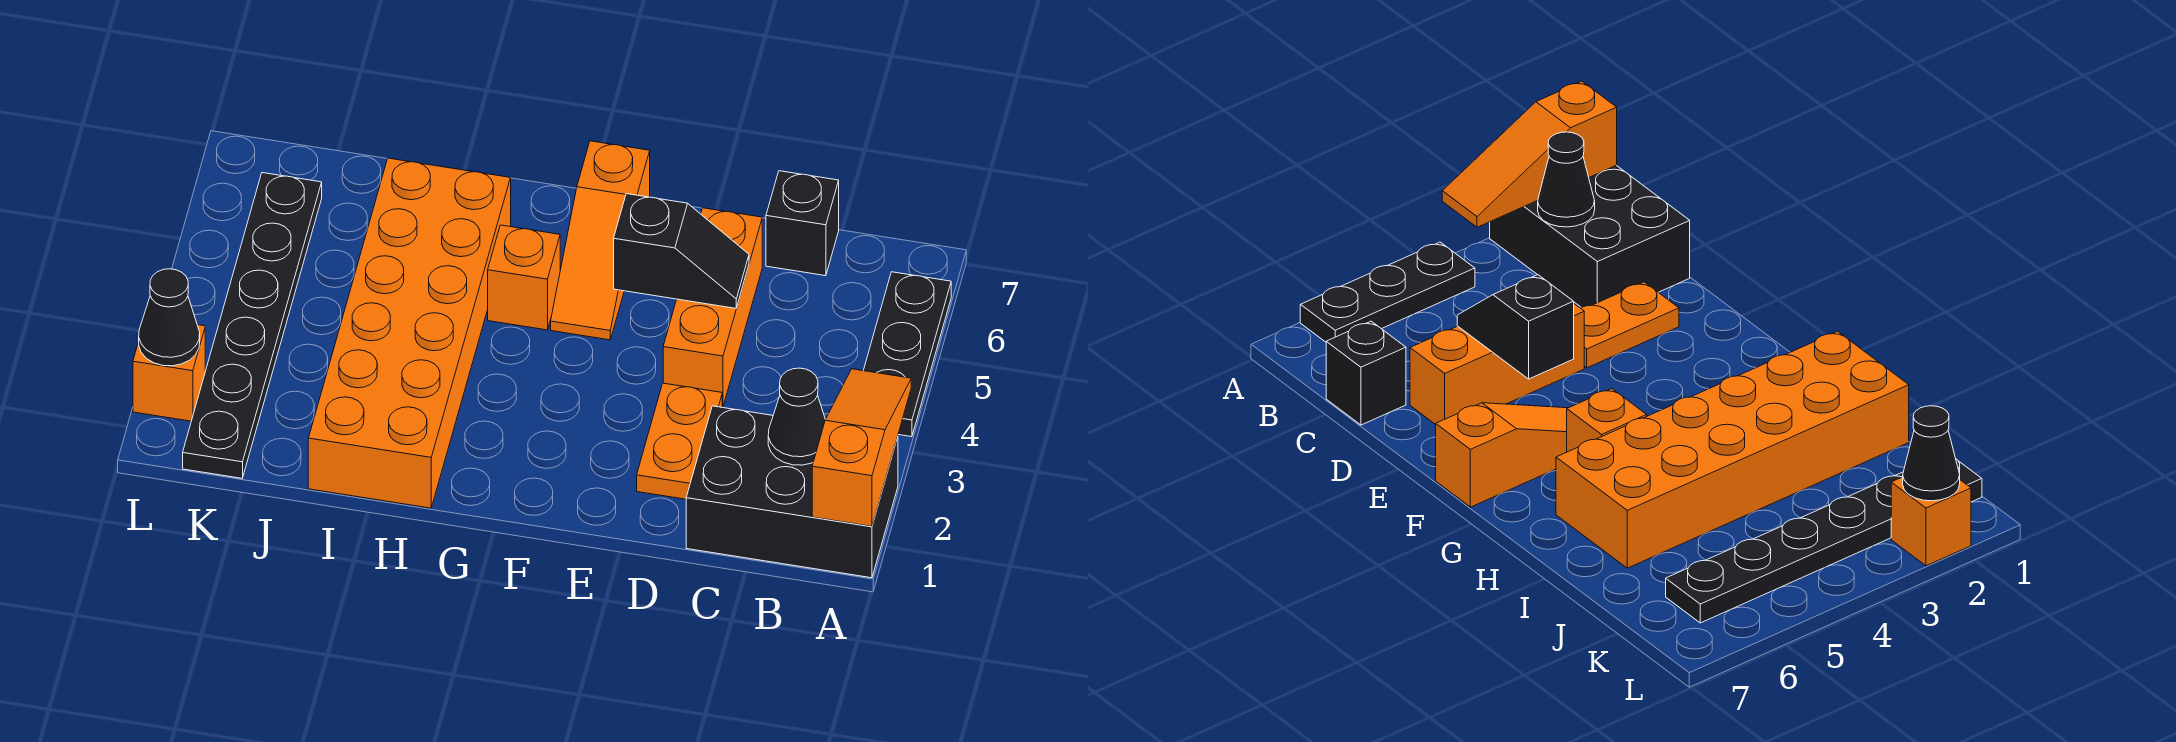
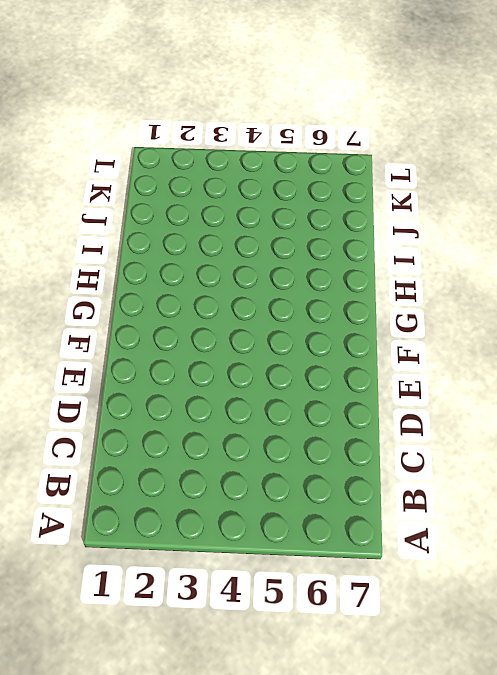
none -> black 2x3 brick [686,406,898,578]
none -> black 1x3 plate [863,272,951,437]
none -> black 1x1 brick [766,171,839,276]

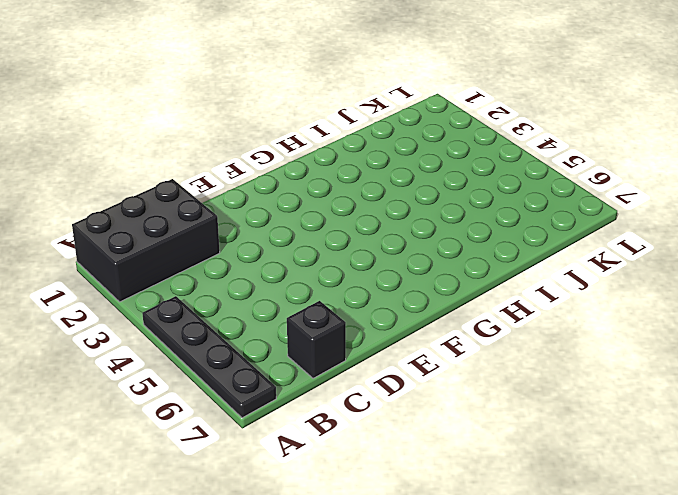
black 1x4 plate [142,296,276,418] -> black 1x3 plate [863,272,951,437]
none -> orange 1x2 plate [637,383,722,499]
none -> orange 1x3 brick [663,208,762,407]
none -> orange 1x3 slope [551,141,650,340]

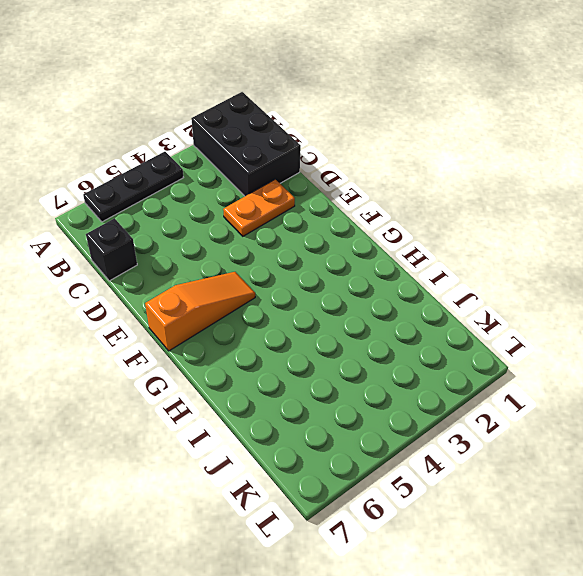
none -> orange 1x3 brick [663,208,762,407]
none -> orange 1x1 brick [488,225,560,330]
none -> orange 2x6 brick [308,158,511,508]

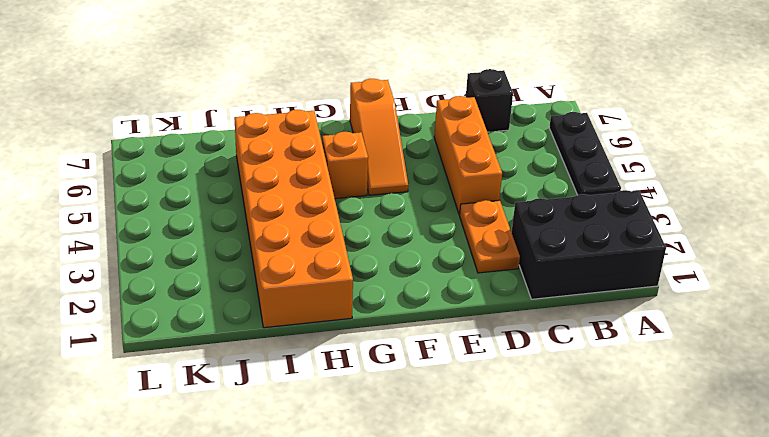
none -> black 1x6 plate [183,173,322,478]
none -> orange 1x1 brick [133,325,205,421]
none -> orange 1x3 slope [812,369,911,526]

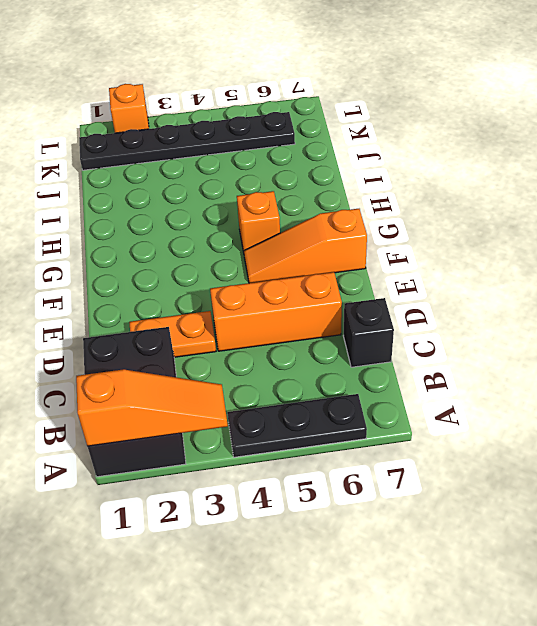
none -> orange 2x6 brick [308,158,511,508]
none -> black 1x1 cone [768,368,825,465]
none -> black 1x2 slope [614,194,749,308]

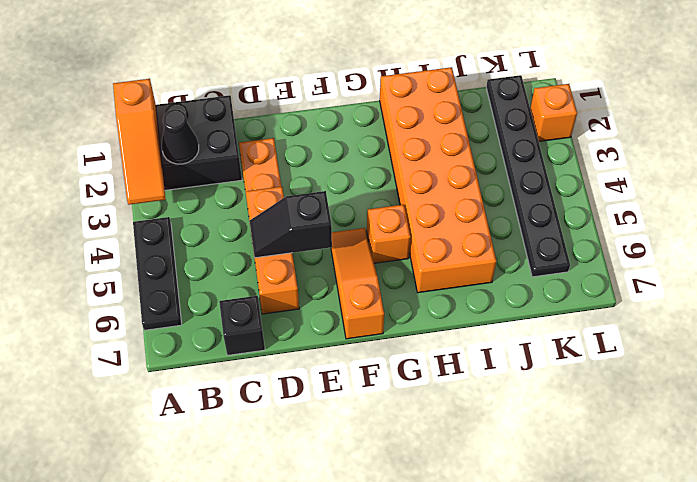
none -> black 1x1 cone [139,269,200,366]

